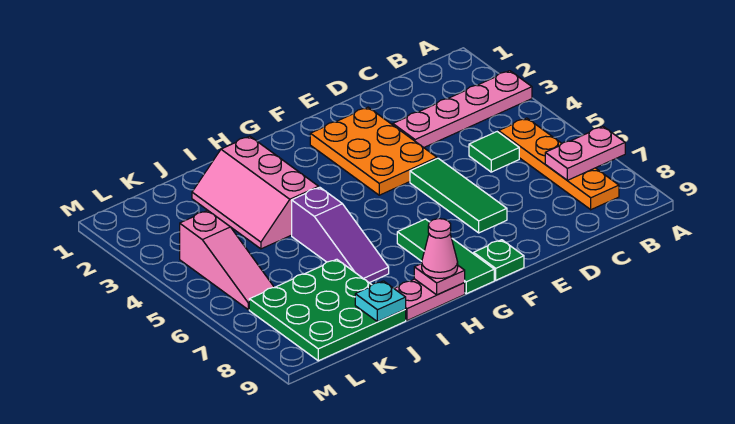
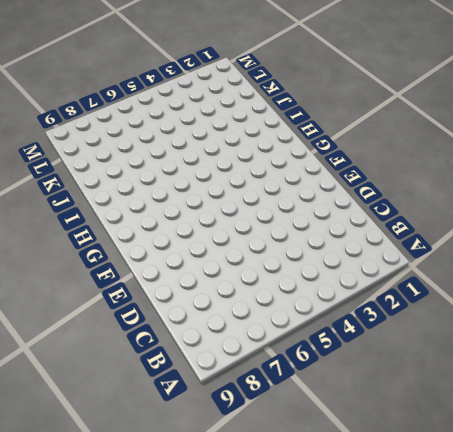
none -> pink 1x4 plate [393,71,532,148]
none -> orange 1x4 plate [499,118,619,210]
none -> green 1x1 tile [469,132,519,172]

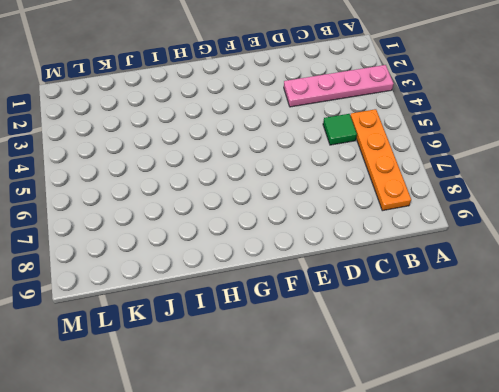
none -> orange 2x3 plate [310,107,437,195]
none -> green 1x3 tile [410,158,507,233]
none -> green 1x1 plate [474,240,524,280]

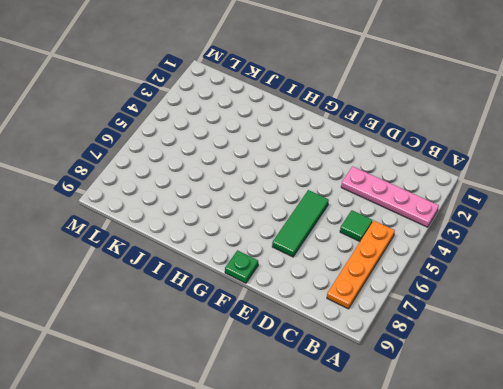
none -> orange 2x3 plate [310,107,437,195]
none -> green 1x3 tile [397,219,494,294]
none -> pink 1x2 plate [394,279,465,321]

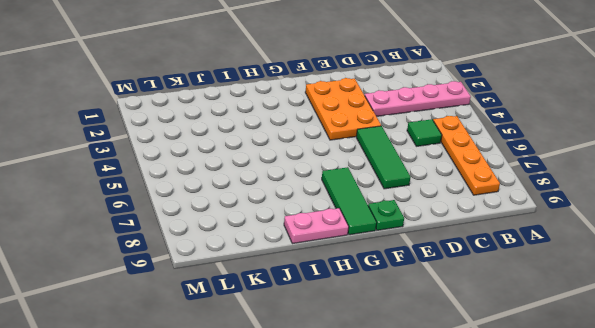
none -> pink 2x3 slope [192,136,319,249]
none -> purple 1x3 slope [292,187,389,283]
none -> green 3x3 plate [249,259,406,361]

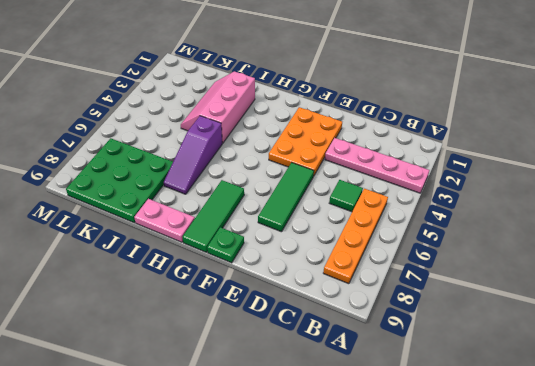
none -> pink 1x3 slope [180,210,274,310]
none -> pink 1x2 plate [545,126,625,180]
none -> pink 1x1 plate [414,264,465,295]

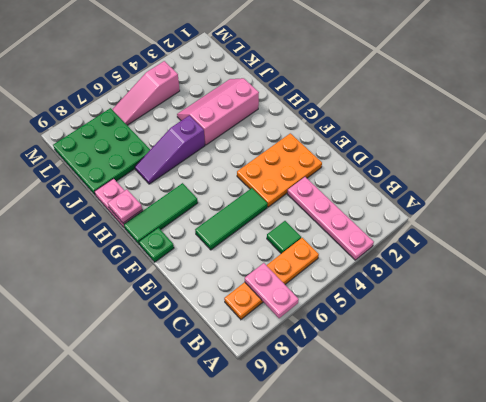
none -> cyan 1x1 plate [355,281,406,322]
none -> pink 1x1 cone [422,219,458,278]

